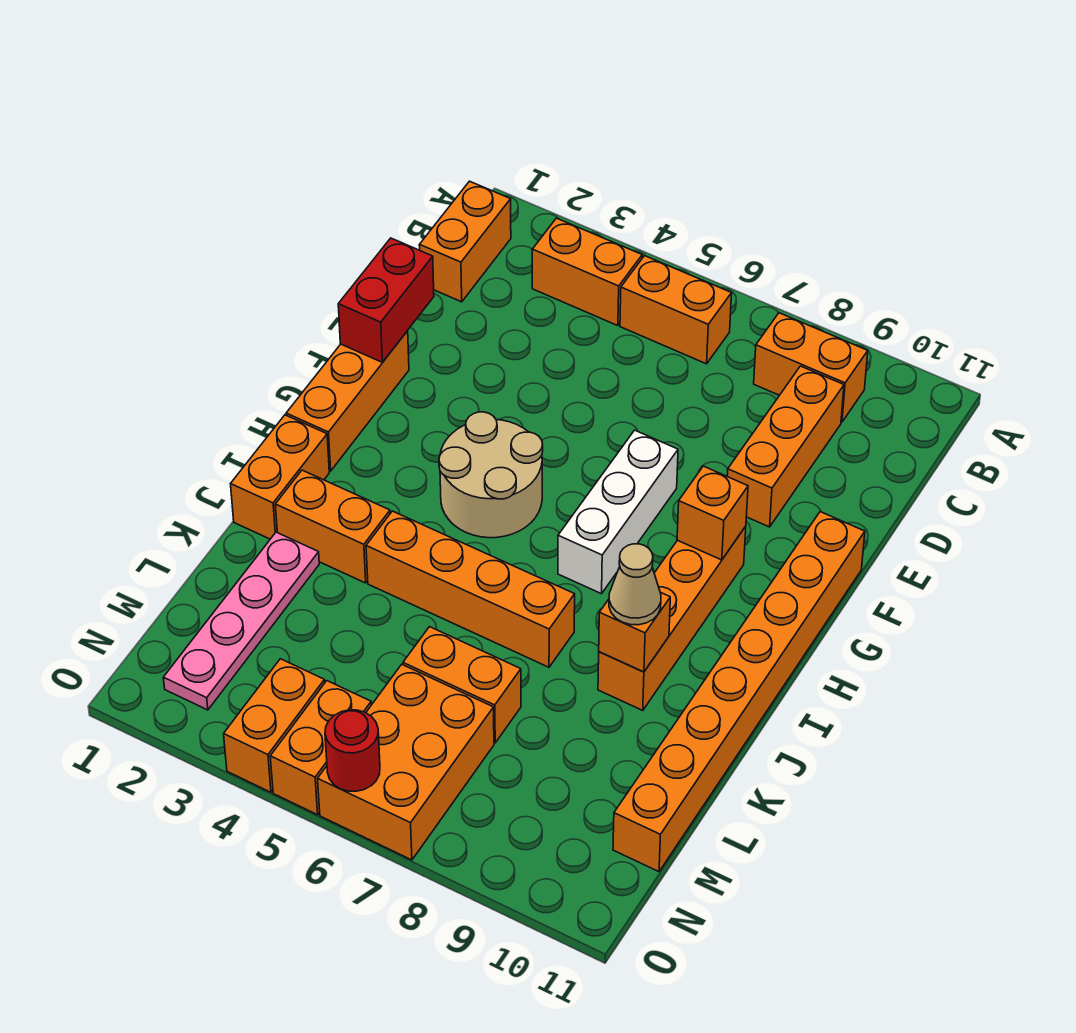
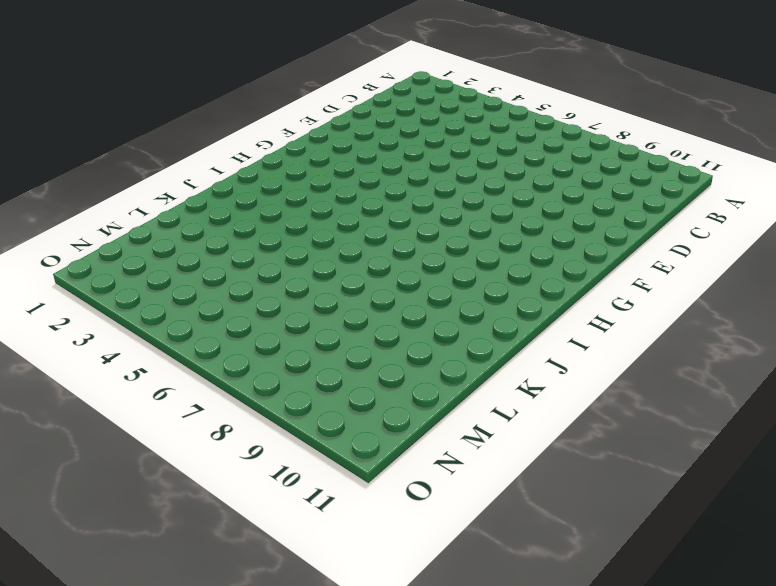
none -> orange 1x2 brick [419,181,511,302]
none -> orange 1x2 brick [532,218,642,326]
none -> orange 1x2 brick [620,256,732,364]

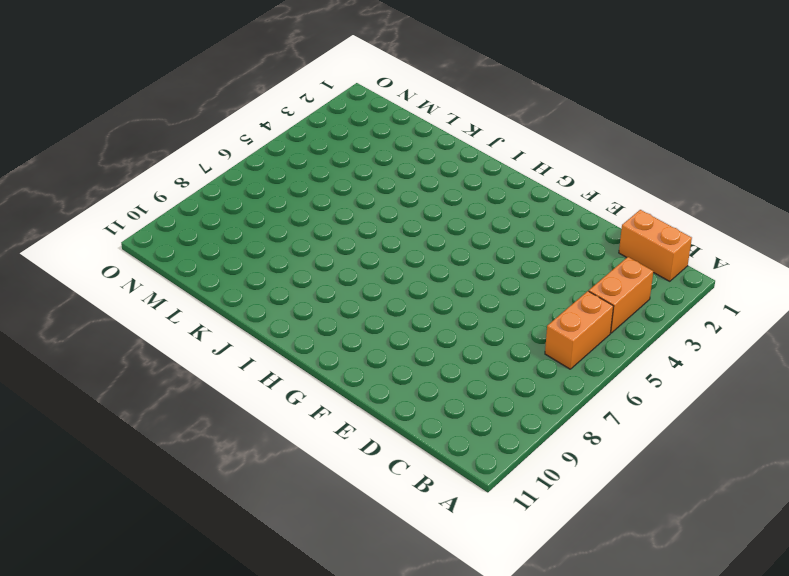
none -> orange 1x2 brick [754,313,868,422]
none -> orange 1x3 brick [727,366,844,527]
none -> orange 1x3 brick [286,331,409,471]

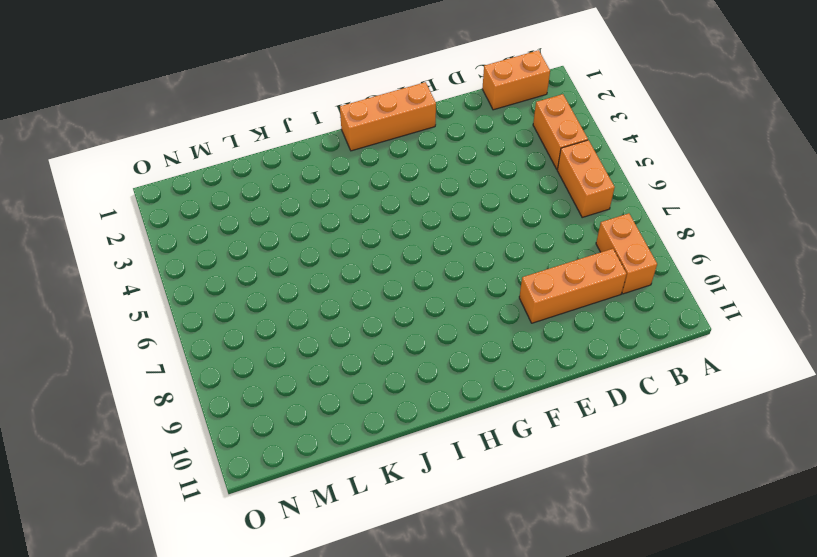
none -> white 1x3 brick [558,430,678,594]
none -> orange 1x8 brick [613,512,865,872]
none -> tan 2x2 round brick [439,412,543,538]

